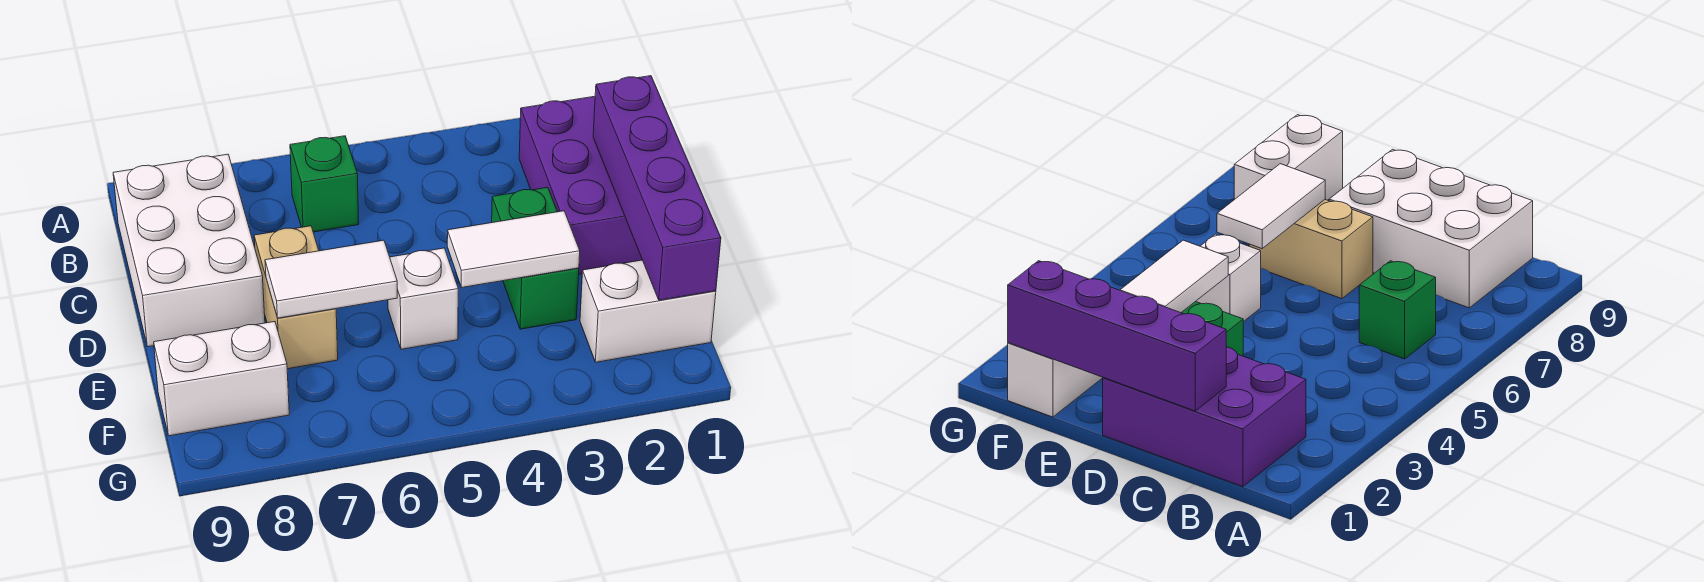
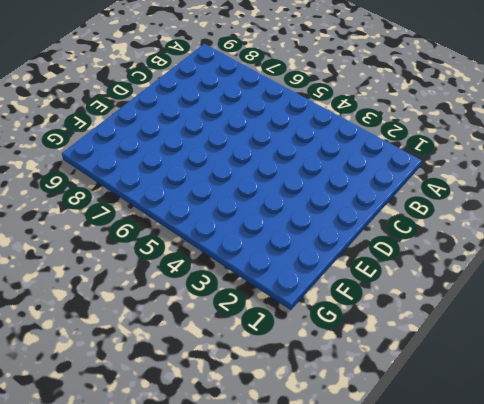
none -> purple 2x3 brick [519,96,642,275]
none -> green 1x1 brick [290,136,359,232]

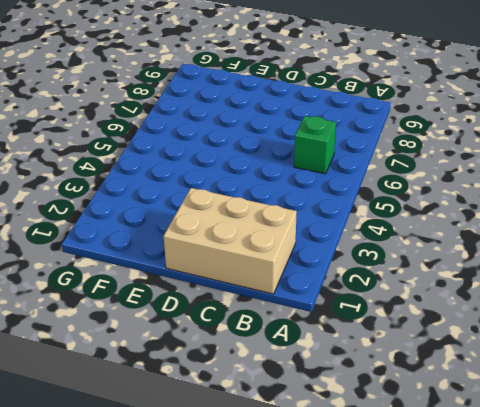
tan 2x3 brick [164,188,297,294] -> purple 2x3 brick [519,96,642,275]
none -> white 2x3 brick [113,154,265,347]
none -> green 1x2 brick [492,187,579,329]

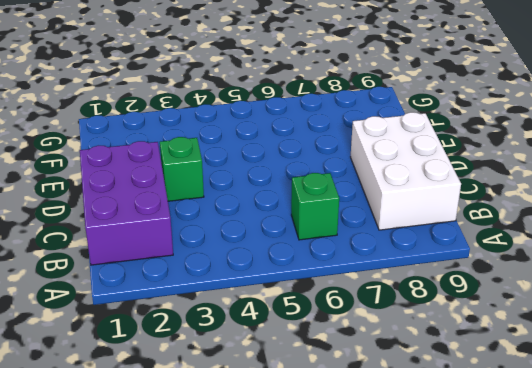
green 1x1 brick [160,137,204,201] -> green 1x2 brick [492,187,579,329]
none -> tan 1x2 brick [254,226,338,369]
none -> white 1x1 brick [388,248,458,349]

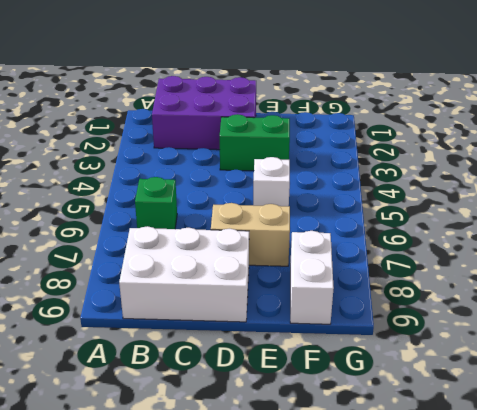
none -> white 1x2 brick [580,260,716,362]
none -> purple 1x4 brick [593,76,721,300]

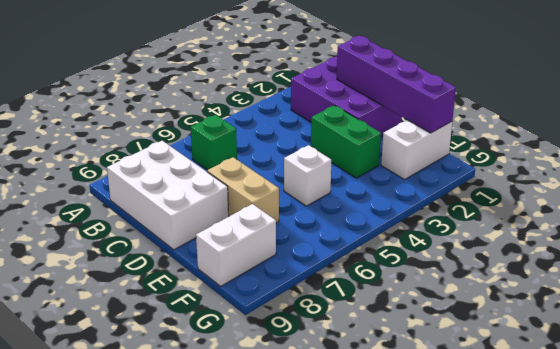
none -> white 1x2 tile [447,211,580,288]
none -> white 1x2 tile [265,240,397,318]

